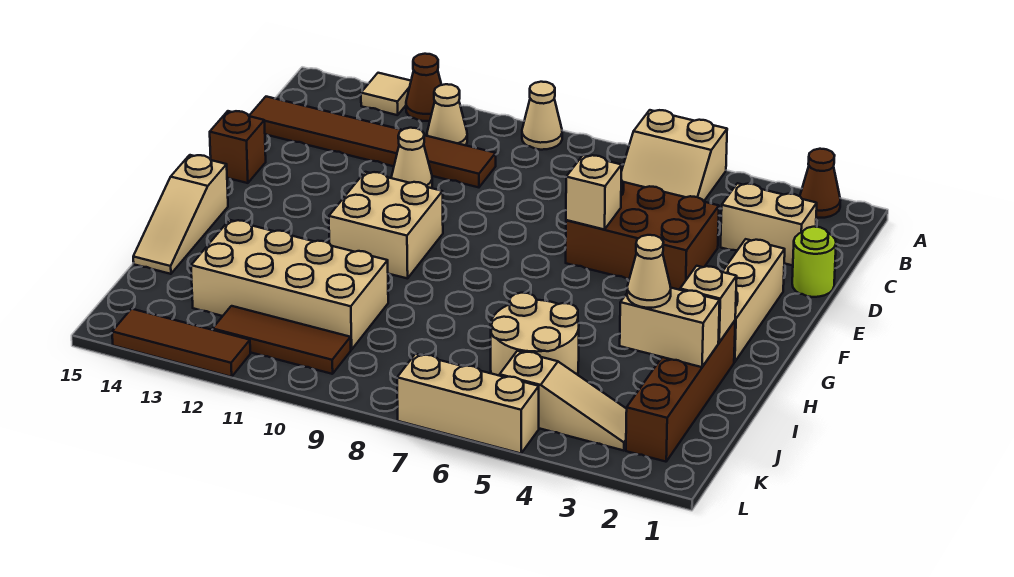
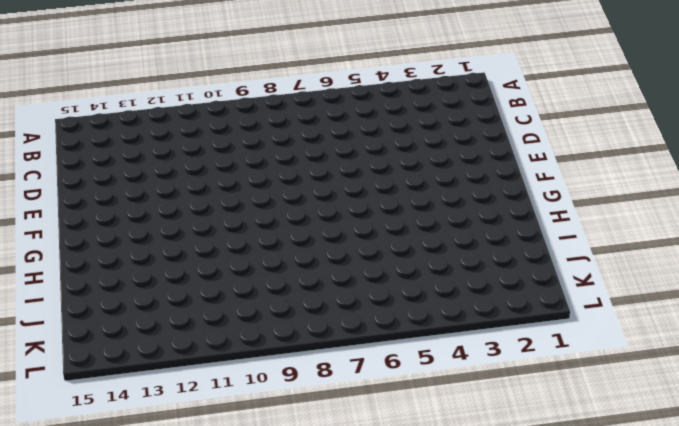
none -> brown 1x1 cone [800,149,840,218]
none -> tan 2x2 slope [621,110,727,201]
none -> tan 1x1 cone [522,82,562,150]

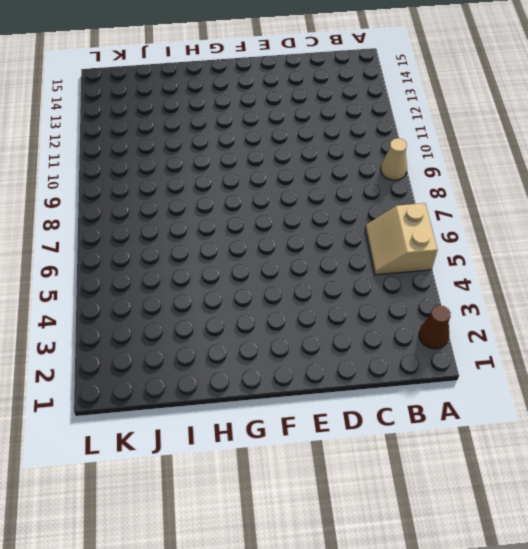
none -> brown 1x1 cone [406,54,441,121]
none -> tan 1x1 tile [361,73,411,115]
none -> tan 1x1 cone [427,84,467,145]

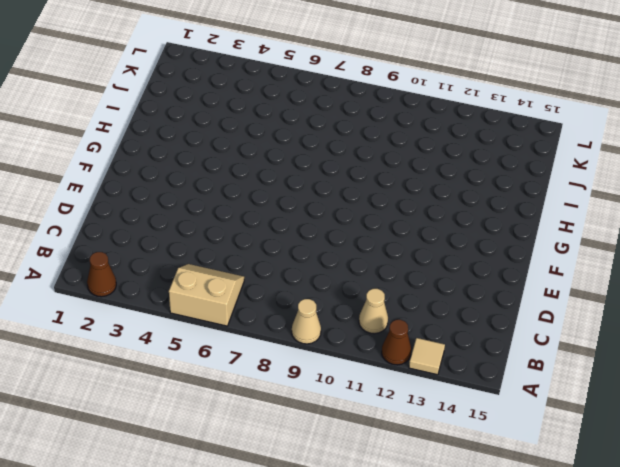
none -> tan 1x2 brick [721,183,817,265]
none -> brown 1x6 tile [249,97,496,187]
none -> lime 1x1 round brick [792,227,836,297]

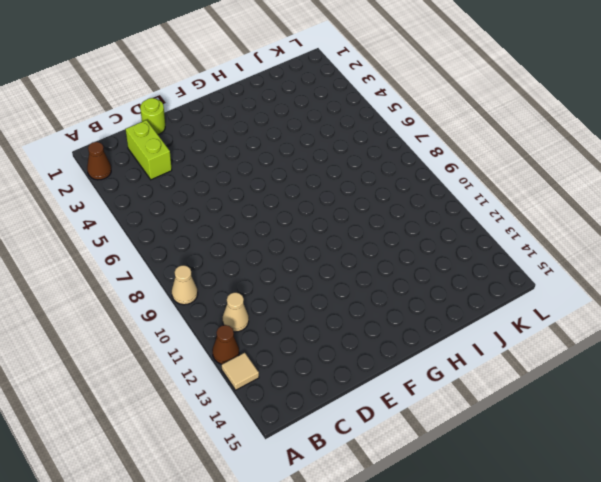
lime 1x2 brick [126,120,172,180] -> tan 1x2 brick [721,183,817,265]
none -> tan 2x2 slope [621,110,727,201]
none -> brown 1x6 tile [249,97,496,187]
none -> brown 2x3 brick [566,180,719,290]

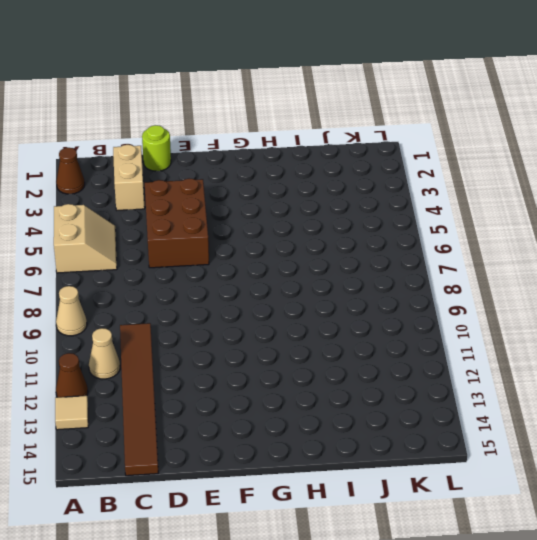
none -> tan 1x1 cone [392,128,432,188]
none -> tan 1x3 brick [723,239,785,362]
none -> brown 1x1 brick [210,111,266,183]

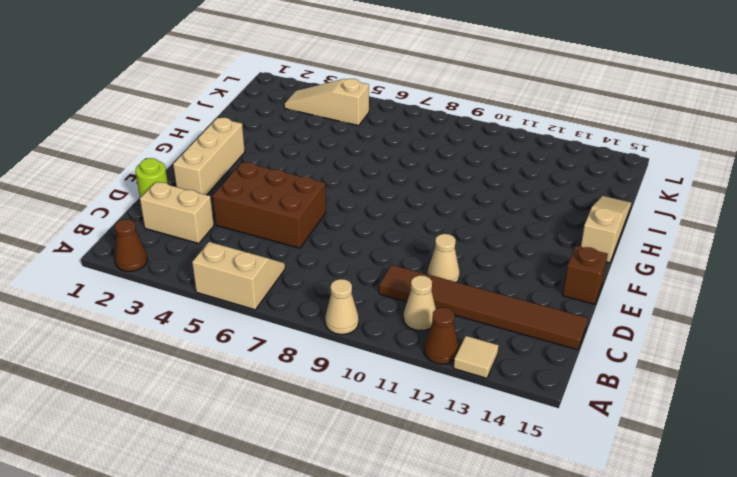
none -> tan 2x2 brick [329,172,443,279]
none -> brown 1x4 brick [626,321,735,462]
none -> tan 2x2 round brick [491,293,579,376]

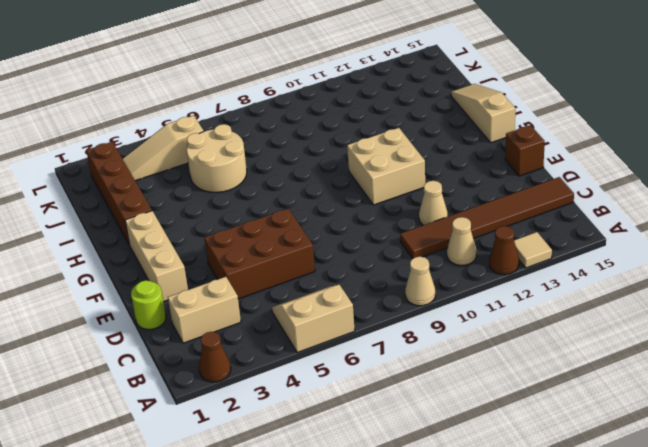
none -> tan 2x4 brick [191,220,388,350]
none -> brown 1x3 tile [213,306,351,374]
none -> tan 1x3 brick [397,354,539,454]

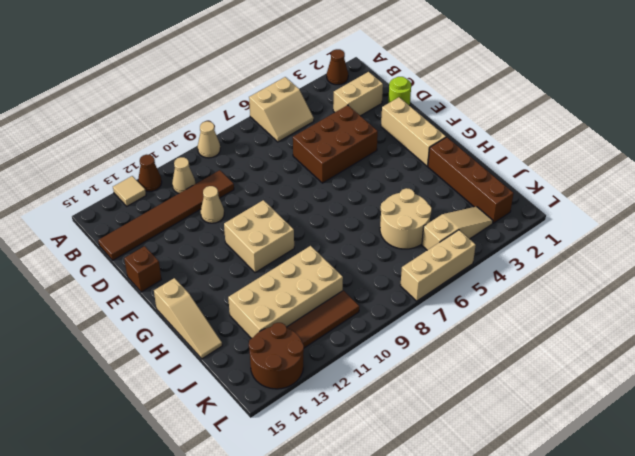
brown 2x2 round brick [249,323,304,389] -> brown 1x3 tile [112,309,250,377]
none -> tan 1x1 brick [566,155,622,230]
none -> tan 1x1 brick [680,266,737,343]
none -> tan 1x2 brick [620,288,720,367]

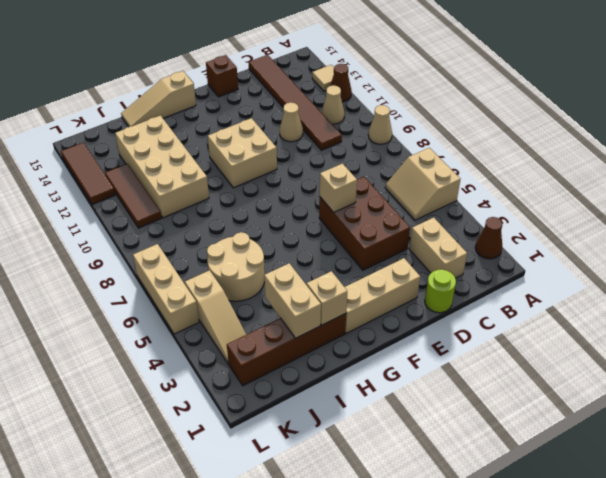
none -> tan 1x1 cone [627,235,671,308]

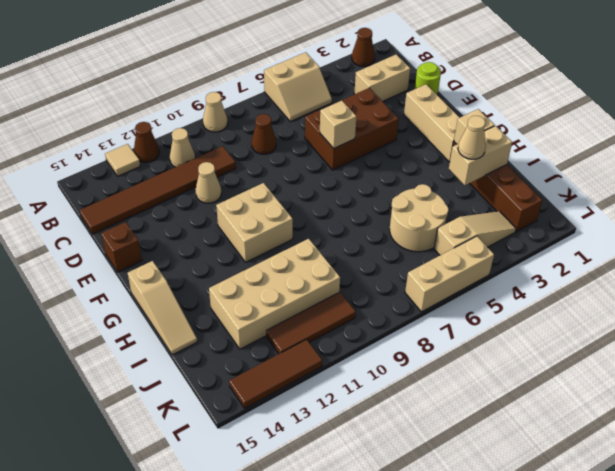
brown 1x1 cone [251,114,276,154] -> none

